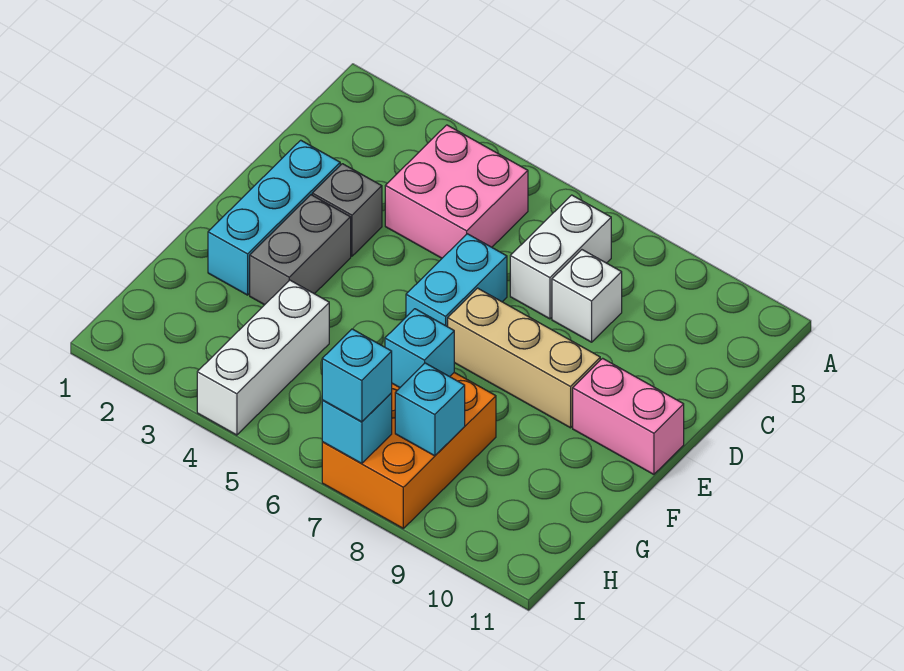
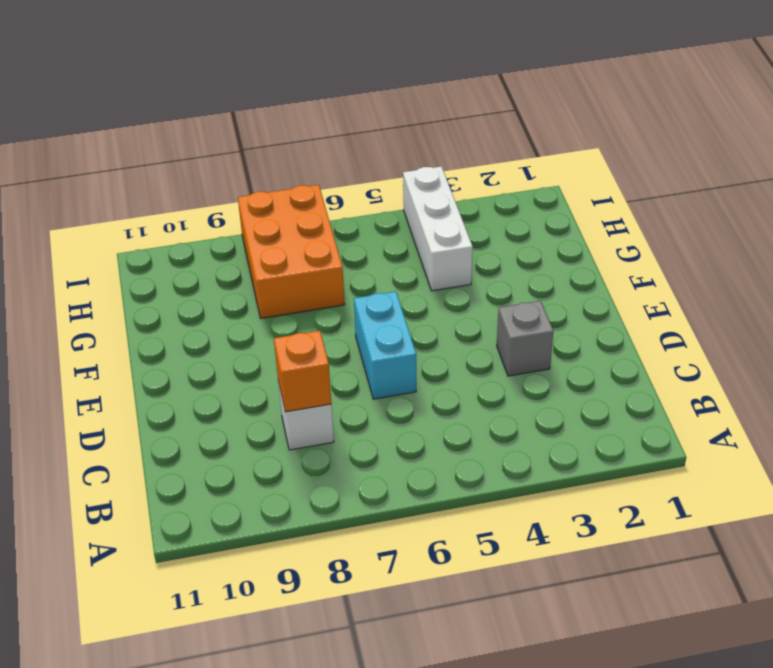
orange 1x1 brick [274,331,331,412] -> none
none -> pink 2x2 brick [385,125,528,258]
none -> white 1x2 brick [510,195,611,319]
none -> cyan 1x3 brick [208,140,340,295]

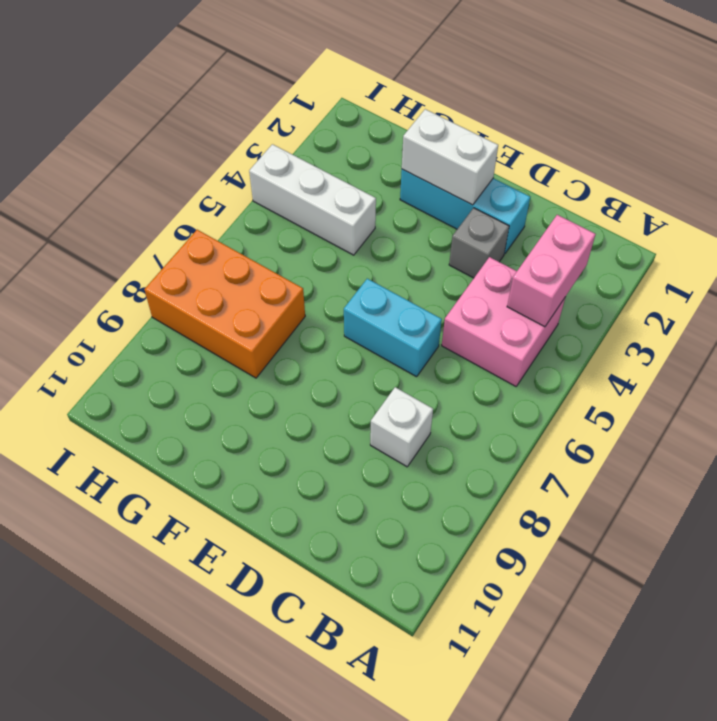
pink 1x2 brick [507,215,596,327] -> pink 1x2 brick moved to [573,358,684,474]
white 1x2 brick [402,109,498,205] -> white 1x2 brick moved to [510,195,611,319]
none -> grey 1x2 brick [250,195,351,305]
none -> tan 1x3 brick [448,288,600,428]
none -> cyan 1x1 brick [385,309,454,388]

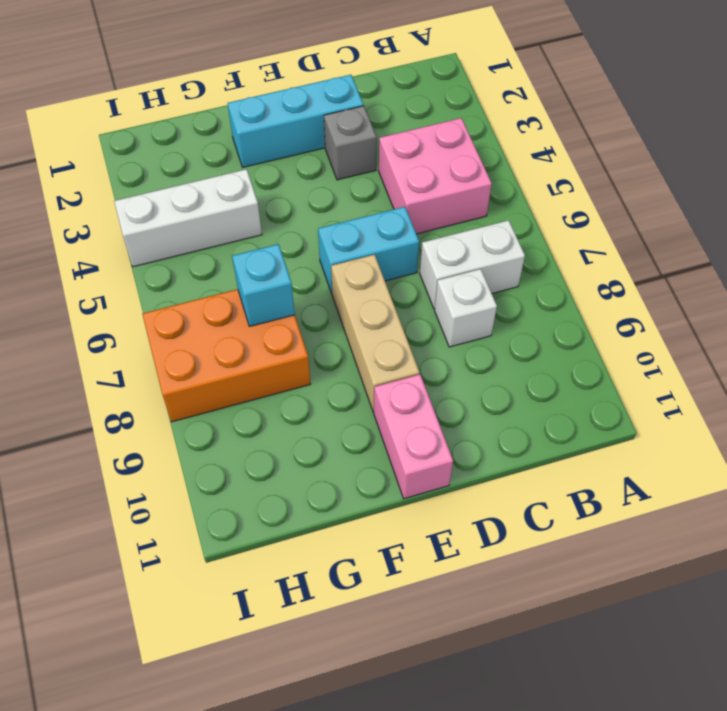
none -> grey 1x2 brick [250,195,351,305]
none -> cyan 1x1 brick [395,363,465,456]
none -> cyan 1x1 brick [322,393,392,464]

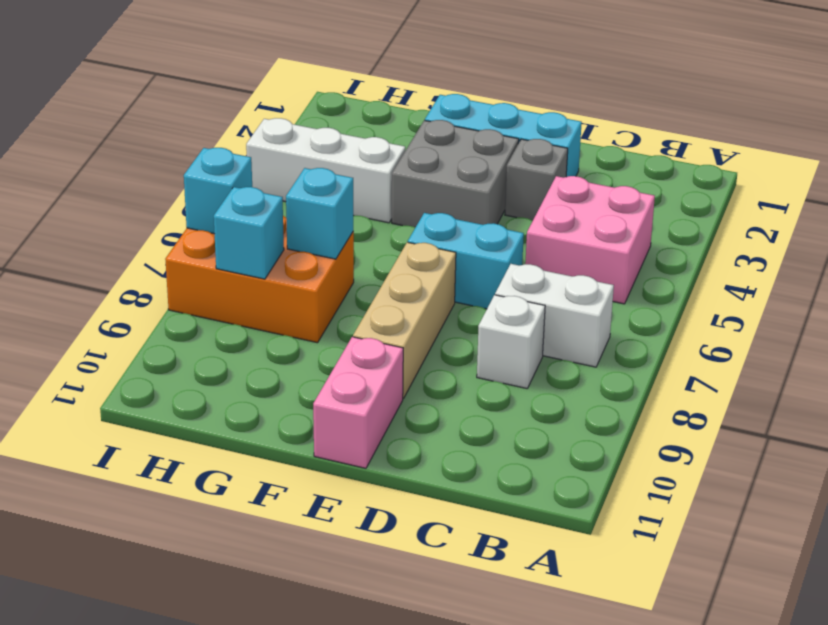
grey 2x2 brick [392,120,519,227] -> grey 1x2 brick [250,195,351,305]
none -> cyan 1x1 brick [322,329,392,422]

